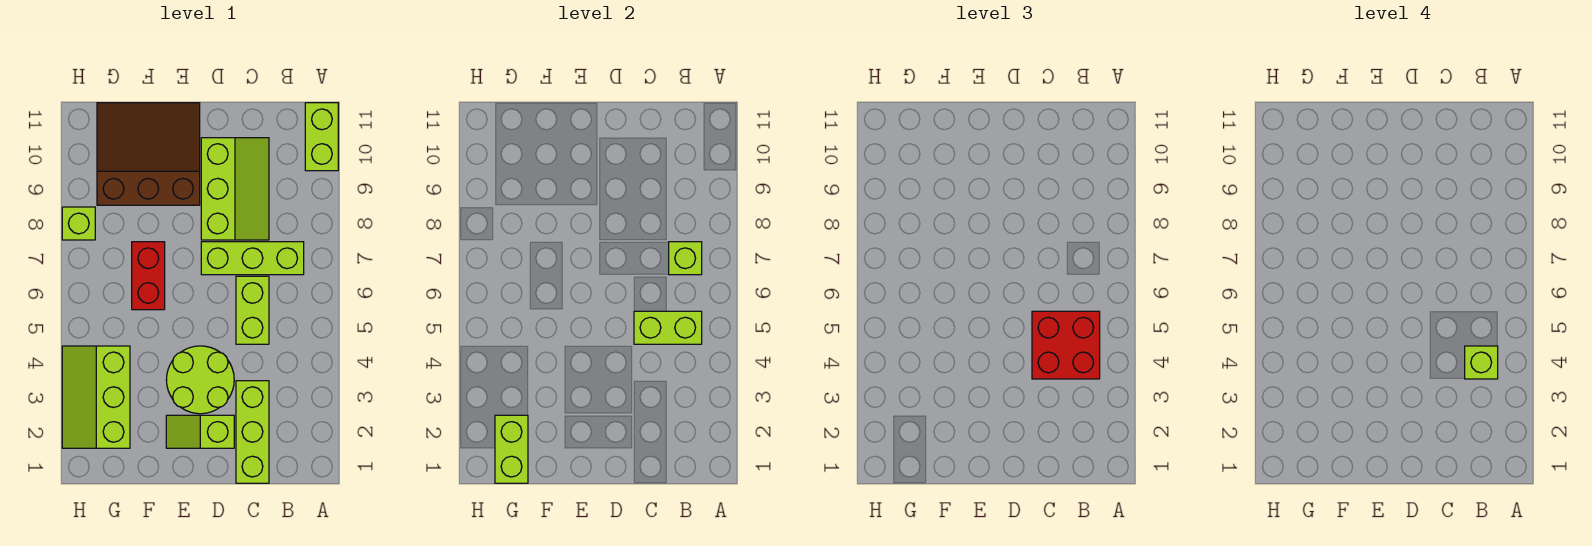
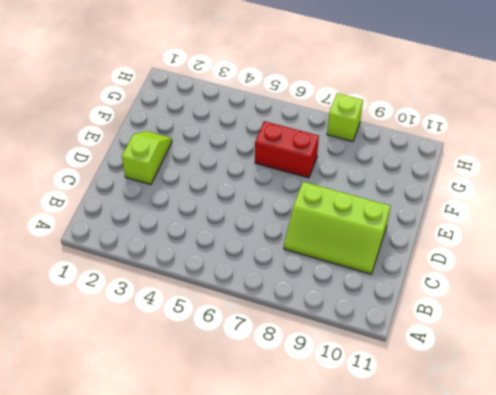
none -> lime 1x2 brick [305,103,338,171]
none -> lime 1x3 brick [201,242,304,275]
none -> lime 1x3 brick [236,381,269,483]

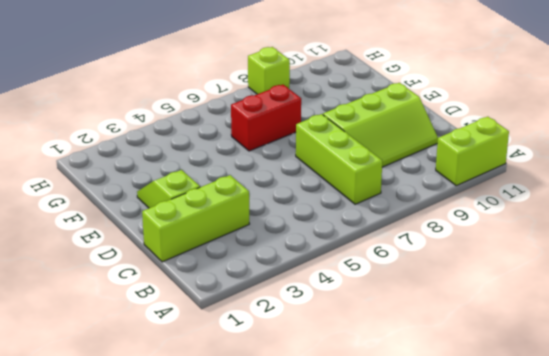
none -> lime 1x2 brick [236,276,269,344]
none -> lime 2x2 round brick [166,346,234,414]
none -> brown 3x3 slope [97,103,200,205]

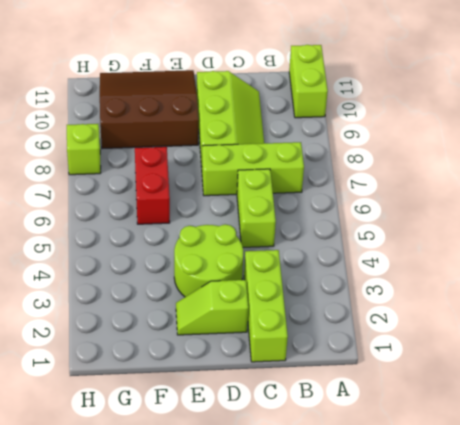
none -> lime 2x3 slope [62,346,130,448]
none -> lime 1x2 brick [634,311,702,344]
none -> lime 1x1 brick [669,242,702,275]

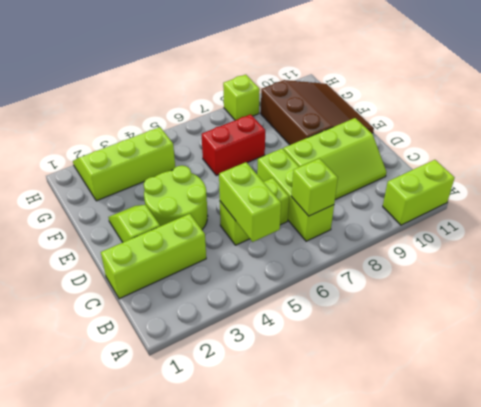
none -> lime 1x2 brick [495,415,528,483]
none -> red 2x2 brick [1032,311,1100,379]
none -> lime 1x1 brick [1465,346,1498,379]

